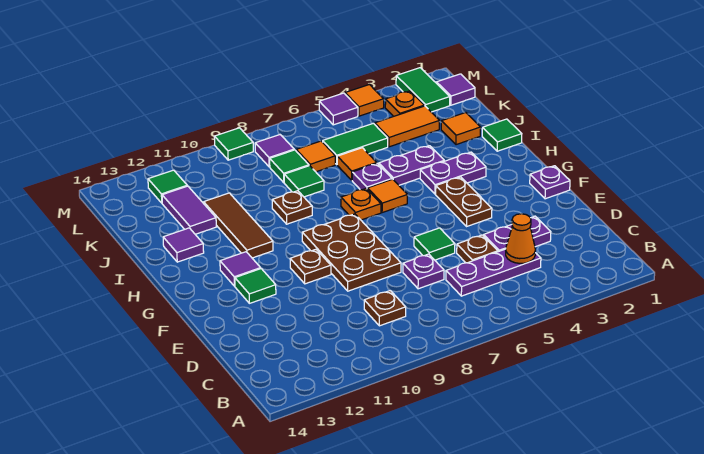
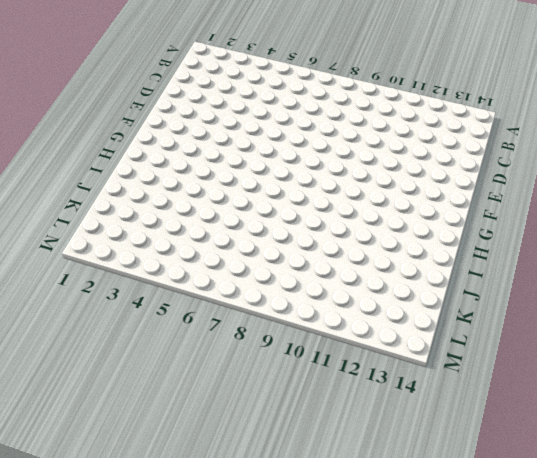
none -> purple 1x3 plate [446,249,541,296]
none -> brown 1x1 plate [364,291,406,326]
none -> purple 1x2 plate [484,216,551,252]
none -> brown 1x1 plate [457,235,498,263]

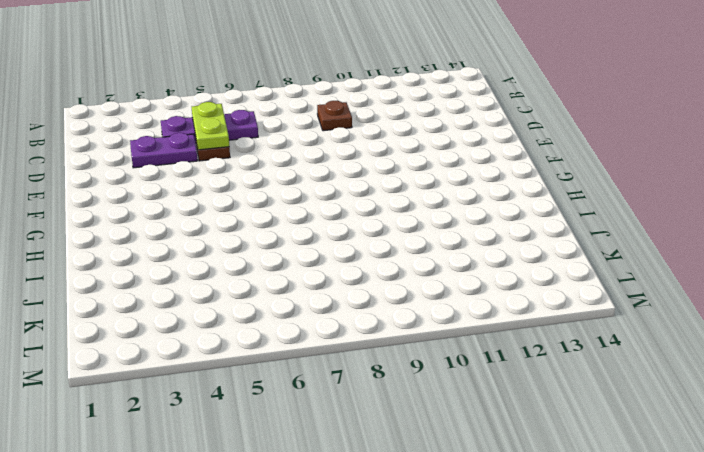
lime 1x2 plate [192,102,229,150] -> none
none -> purple 1x1 plate [403,254,444,289]
none -> green 1x1 tile [414,228,455,260]
none -> brown 2x3 plate [302,214,401,291]
none -> purple 1x1 plate [530,166,570,199]

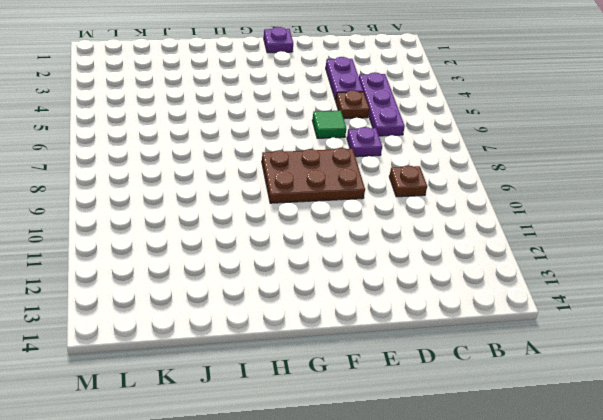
none -> brown 1x2 plate [436,177,492,226]
none -> brown 1x1 plate [290,249,331,284]
none -> green 1x1 tile [235,269,276,303]
none -> purple 1x1 tile [220,252,261,286]

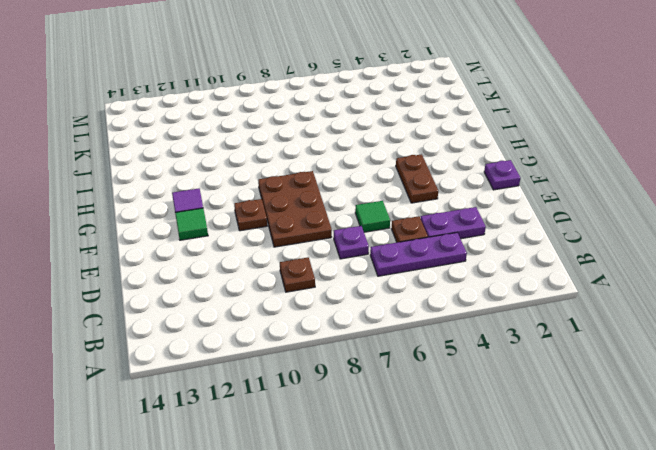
none -> purple 1x2 plate [420,152,486,194]
none -> orange 1x1 tile [368,179,407,213]
none -> orange 1x1 plate [341,189,381,220]
none -> brown 1x3 tile [204,193,273,258]

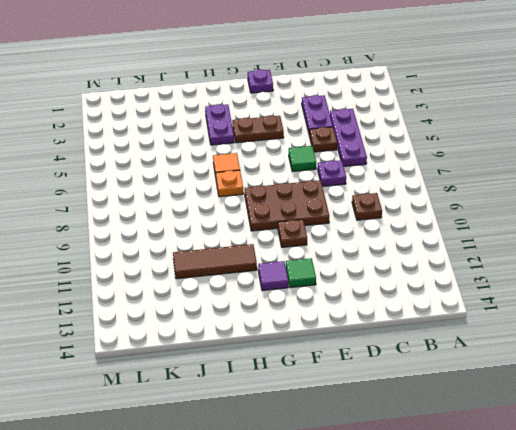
none -> green 1x1 tile [482,119,522,151]
none -> purple 1x2 plate [379,146,444,185]
none -> purple 1x1 plate [352,163,392,190]
none -> brown 1x1 plate [272,191,312,224]

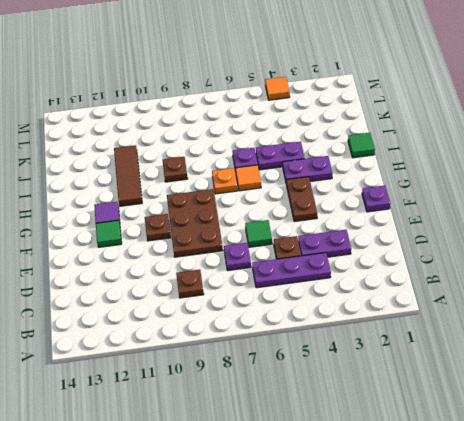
none -> purple 1x1 tile [163,228,204,262]
none -> orange 1x1 tile [441,113,481,145]
none -> orange 1x1 tile [337,148,377,180]
none -> green 1x1 tile [284,166,324,197]

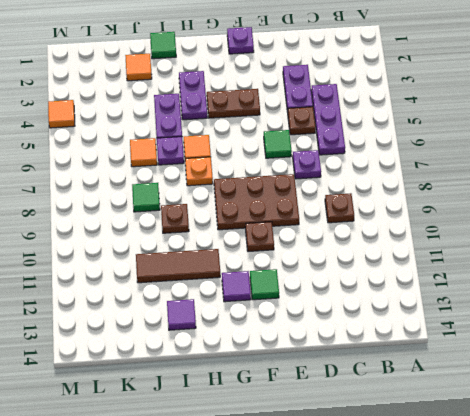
none -> purple 1x2 tile [162,186,216,234]
none -> orange 1x2 tile [375,106,439,147]
none -> green 1x2 tile [323,123,388,164]
none -> orange 1x1 tile [296,141,335,172]

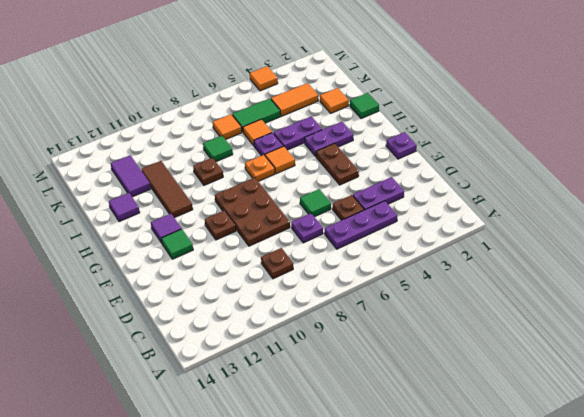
none -> green 1x1 tile [270,150,309,183]
none -> purple 1x1 tile [437,74,475,105]
none -> green 1x2 tile [396,68,450,112]
none -> orange 1x1 plate [385,91,424,117]

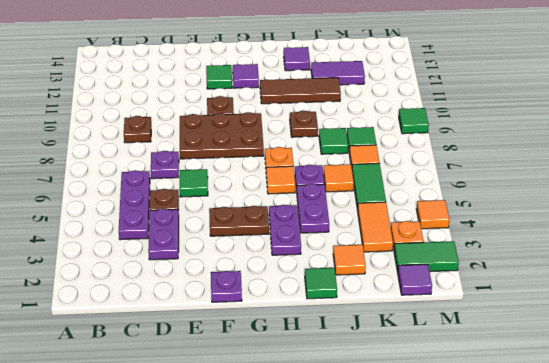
none -> purple 1x1 tile [255,135,294,167]
none -> green 1x1 tile [148,170,187,203]
none -> purple 1x1 tile [319,93,358,125]
none -> orange 1x1 cone [506,214,535,263]

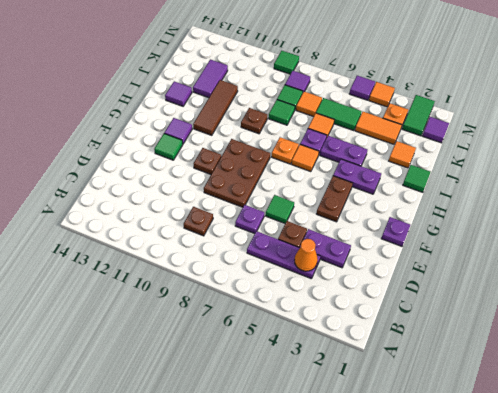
none -> green 1x1 tile [148,170,187,203]

